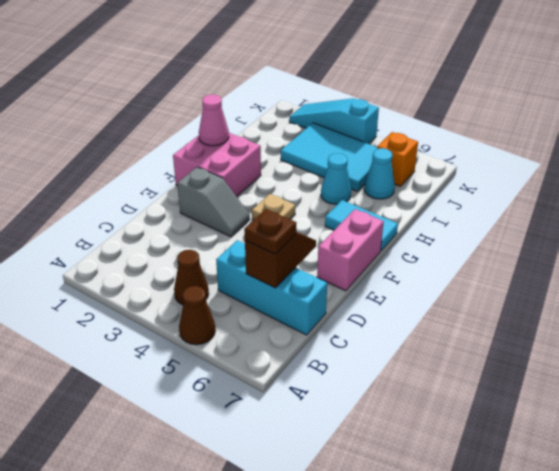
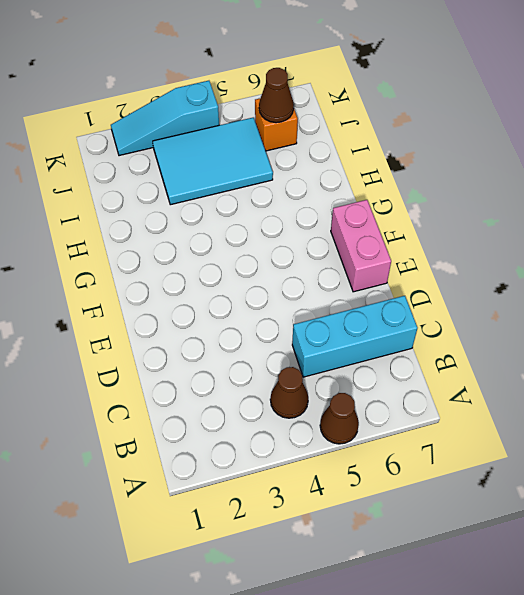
brown 1x1 cone [259,68,294,123] -> none
none -> grey 1x2 slope [177,167,250,237]
none -> pink 2x2 brick [173,133,261,197]
none -> tan 1x1 plate [252,194,295,220]

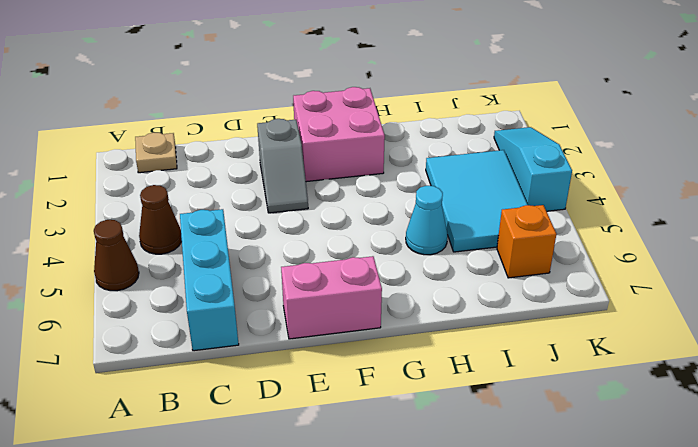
tan 1x1 plate [135,133,177,173] -> tan 1x1 plate moved to [252,194,295,220]
none -> cyan 1x2 tile [325,200,398,251]
none -> cyan 1x1 cone [364,148,395,199]
none -> brown 1x2 slope [245,232,316,288]

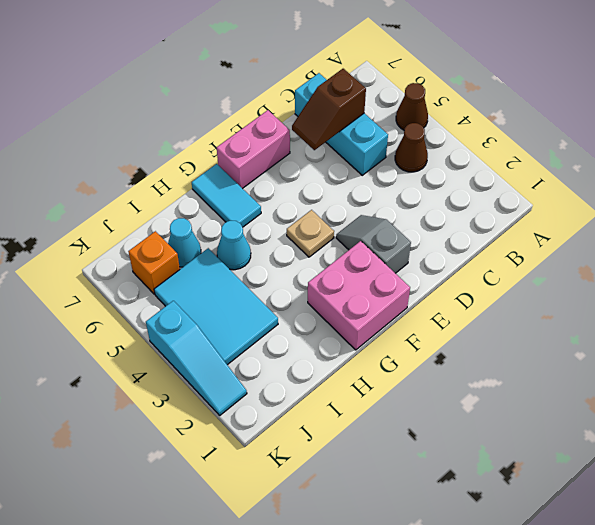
none -> pink 1x1 cone [199,94,229,146]
none -> brown 1x1 plate [244,209,296,254]

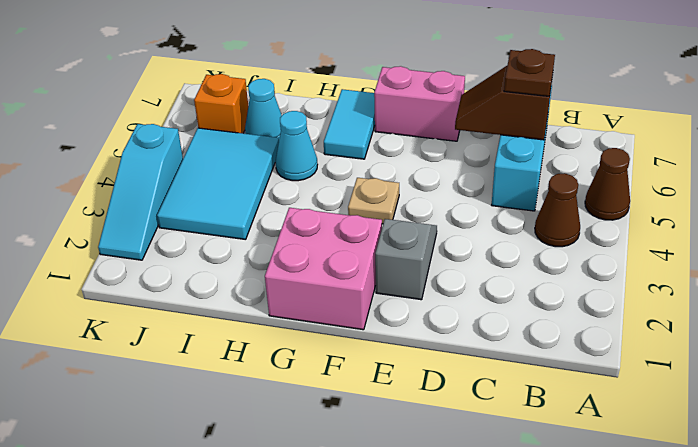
none -> pink 1x1 cone [199,94,229,146]

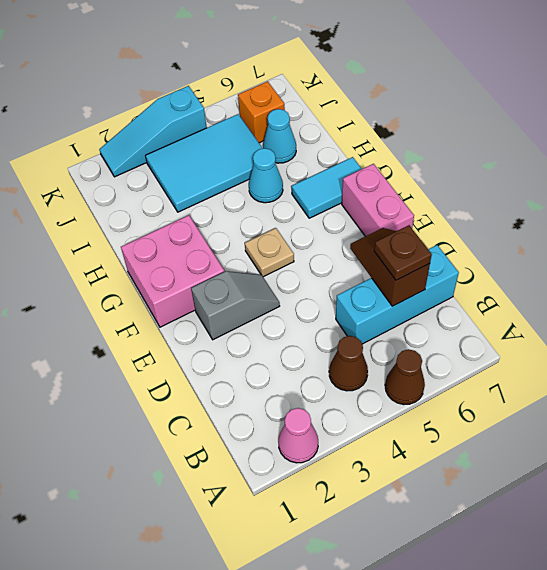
pink 1x1 cone [278,408,318,463] -> pink 1x1 cone moved to [199,94,229,146]

